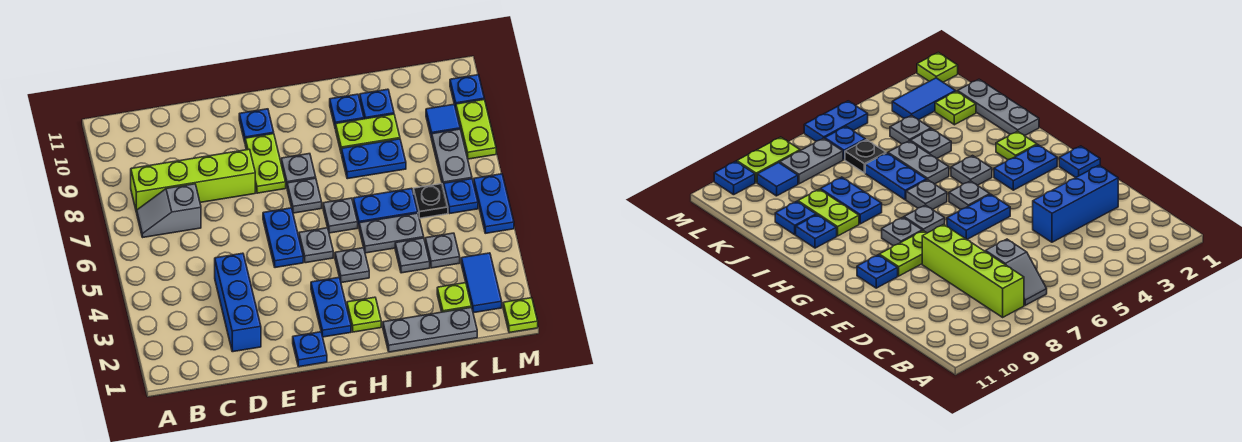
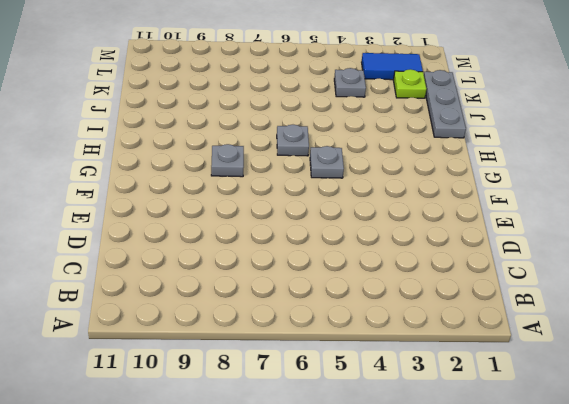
none -> grey 1x2 slope [137,184,201,237]
none -> lime 1x4 brick [131,149,255,212]
none -> blue 1x3 brick [215,253,261,352]
none -> blue 1x1 plate [293,332,327,367]

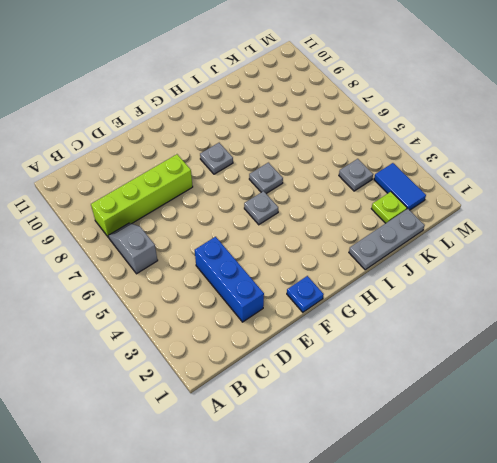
grey 1x2 slope [108,223,158,274] -> grey 1x2 slope turned to [137,184,201,237]
none -> blue 1x2 plate [263,208,303,268]
none -> lime 1x2 plate [245,134,286,193]
none -> blue 1x1 plate [239,109,274,142]
none -> blue 1x2 plate [311,277,351,337]

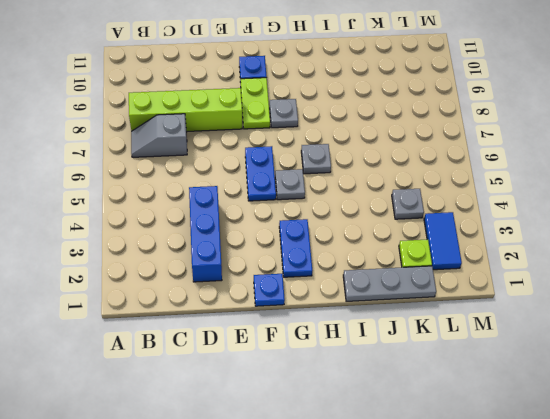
none -> grey 1x1 plate [287,178,322,213]
none -> lime 1x1 plate [347,297,381,332]
none -> grey 1x1 plate [335,248,369,283]
none -> grey 1x2 plate [359,213,424,253]

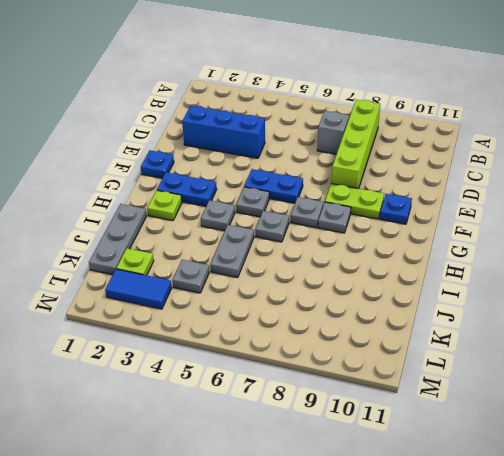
none -> blue 1x2 plate [353,188,418,226]
none -> blue 1x2 plate [342,139,406,179]
none -> lime 1x2 plate [336,114,400,154]
none -> blue 1x1 plate [330,94,364,129]

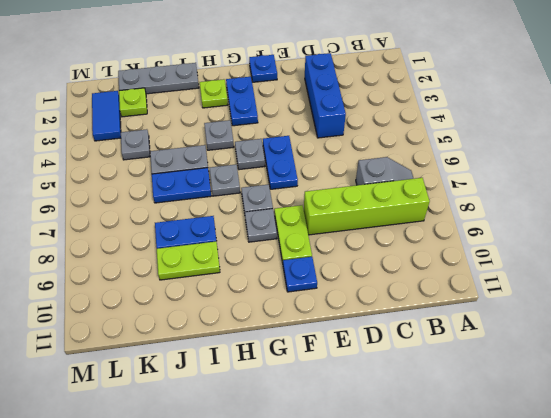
none -> blue 1x1 plate [330,94,364,129]
none -> grey 1x1 plate [395,238,430,273]
none -> blue 1x1 plate [360,89,394,119]
none -> black 1x1 plate [414,184,448,218]

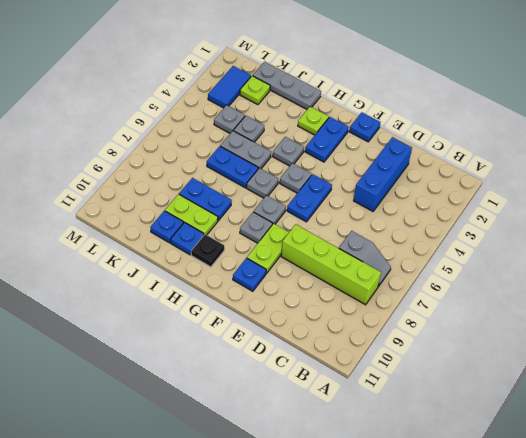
black 1x1 plate [191,234,224,267] -> black 1x1 plate moved to [414,184,448,218]
none -> blue 1x1 plate [444,179,478,213]
none -> grey 1x2 plate [432,129,472,189]
none -> blue 1x1 tile [426,104,460,139]
none -> lime 1x1 plate [503,298,538,333]

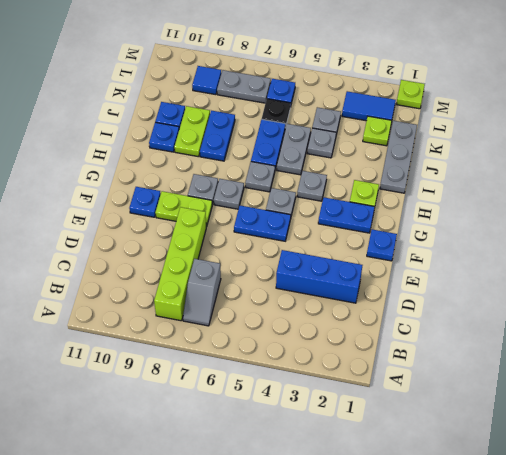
none -> blue 1x2 plate [474,174,514,233]
none -> lime 1x2 plate [456,100,496,159]
none -> blue 1x1 plate [450,75,484,108]

